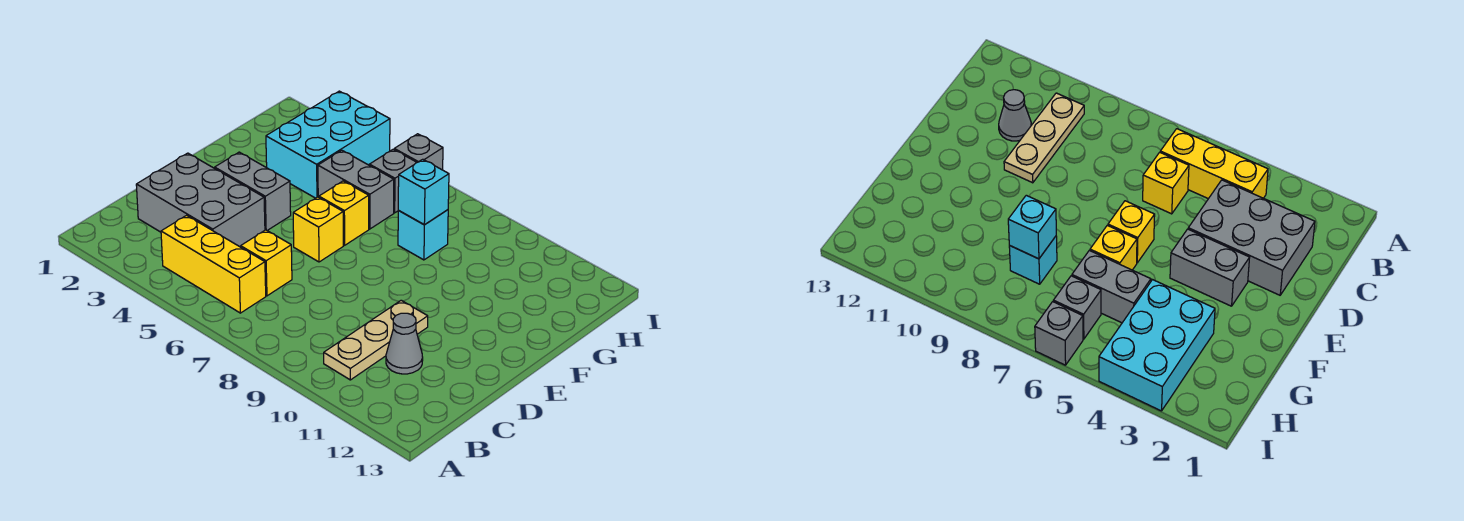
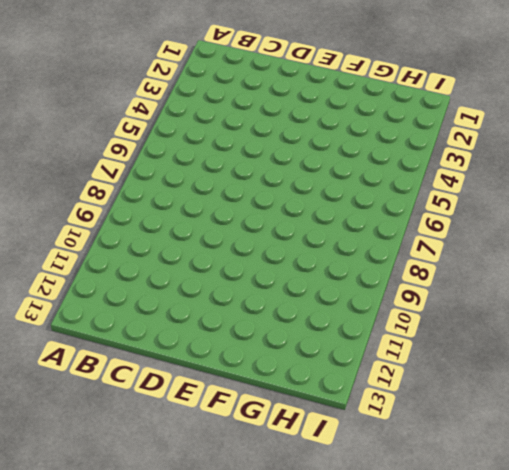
none -> yellow 1x3 brick [161,215,266,313]
none -> tan 1x3 plate [324,300,428,380]
none -> grey 2x3 brick [136,153,265,247]

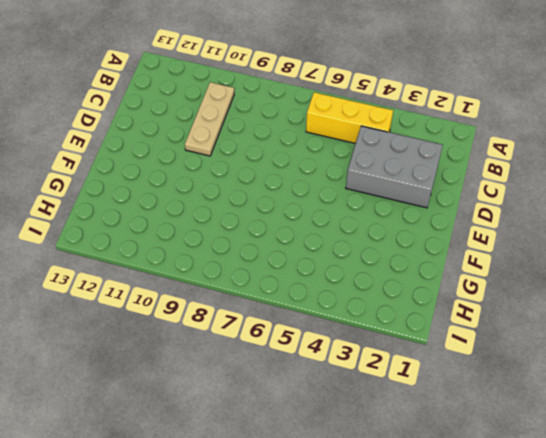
none -> yellow 1x1 brick [241,230,292,296]
none -> grey 1x1 cone [386,313,423,374]
none -> grey 1x2 brick [215,152,291,231]

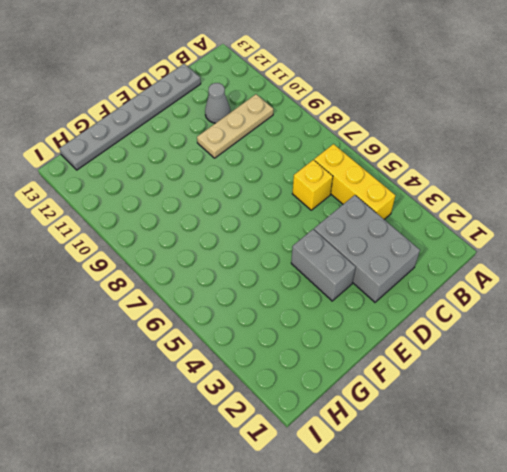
grey 1x6 plate [59,64,201,170] -> none
none -> yellow 1x1 brick [293,197,343,262]
none -> yellow 1x1 brick [319,181,369,245]
none -> cyan 2x3 brick [266,91,390,198]

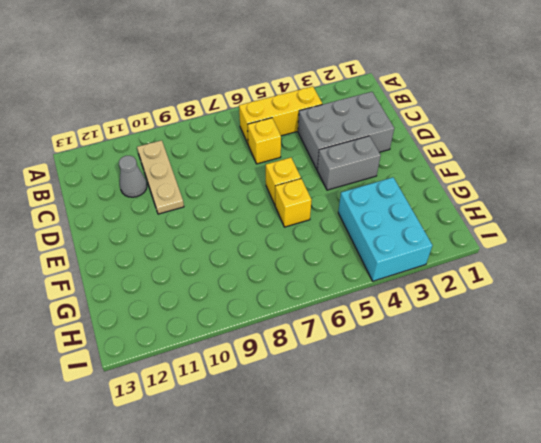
none -> grey 1x2 brick [318,150,394,229]
none -> cyan 1x1 brick [398,210,448,260]
none -> grey 1x1 brick [369,149,417,213]

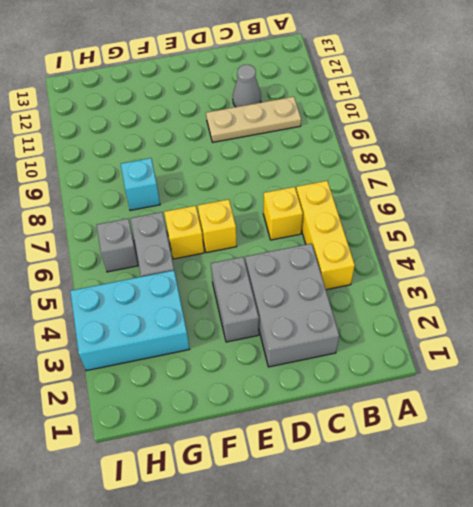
none -> grey 1x1 brick [394,134,443,170]
none -> cyan 1x1 brick [398,159,449,225]

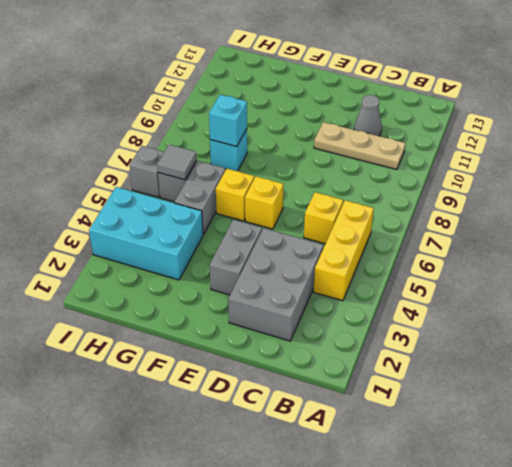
grey 1x1 tile [157,145,196,180] -> none

